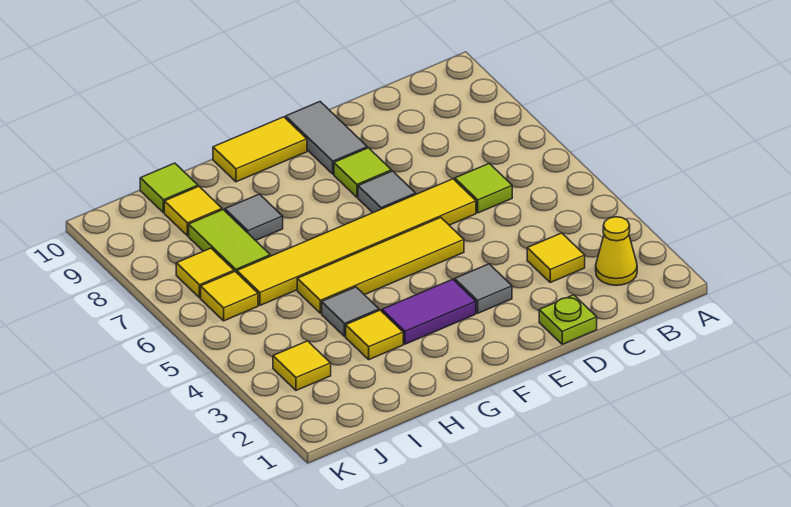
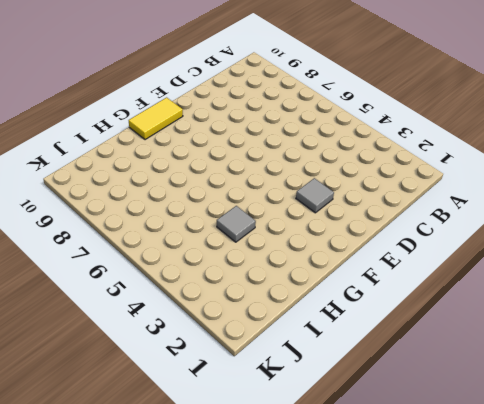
none -> yellow 1x1 cone [596,217,637,285]
none -> yellow 1x1 tile [527,233,585,282]
none -> lime 1x1 tile [455,163,512,213]

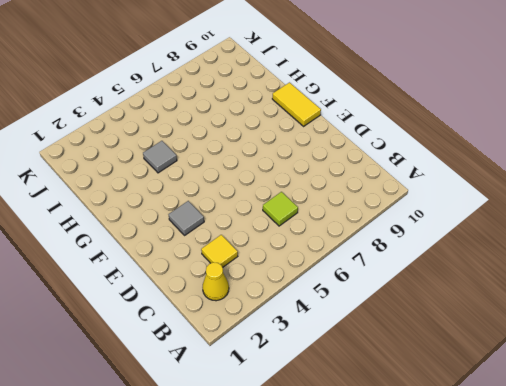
none -> lime 1x1 plate [539,295,597,344]
none -> yellow 1x6 tile [237,179,476,305]
none -> yellow 1x4 tile [297,218,464,313]

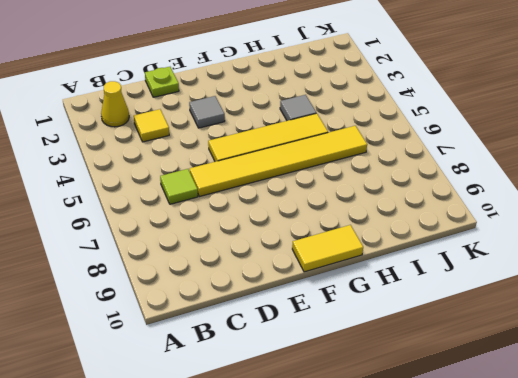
none -> grey 1x1 tile [358,171,416,213]
none -> lime 1x1 tile [334,148,391,197]
none -> grey 1x2 tile [286,102,367,174]

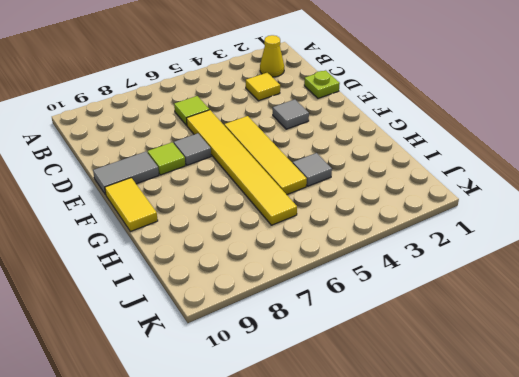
none -> purple 1x2 tile [382,279,476,344]
none -> yellow 1x1 tile [346,310,403,359]
none -> grey 1x1 tile [225,194,283,241]

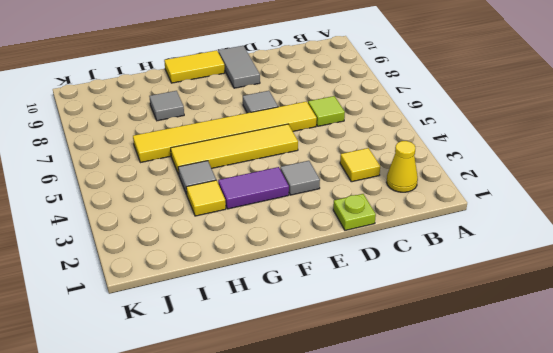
none -> lime 1x1 tile [334,148,391,197]
none -> lime 1x2 tile [189,210,270,273]
none -> yellow 1x1 tile [164,186,222,236]

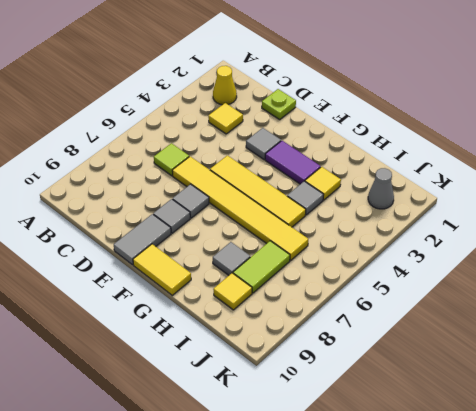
grey 1x1 tile [153,199,190,233] -> lime 1x1 tile [334,148,391,197]
grey 1x1 cone [368,168,394,209] -> none
none -> lime 1x1 tile [140,163,198,213]
none -> yellow 1x1 tile [273,341,331,390]
none -> yellow 1x1 tile [201,272,258,321]

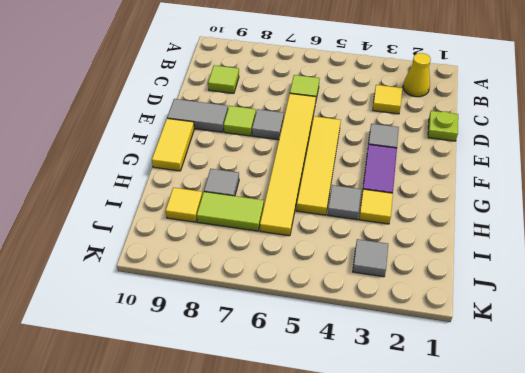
lime 1x1 tile [208,65,239,93] -> lime 1x1 tile moved to [140,163,198,213]
grey 1x1 tile [353,239,388,277] -> yellow 1x1 tile [273,341,331,390]
none -> yellow 1x1 tile [201,272,258,321]
none -> yellow 1x1 tile [176,248,234,298]

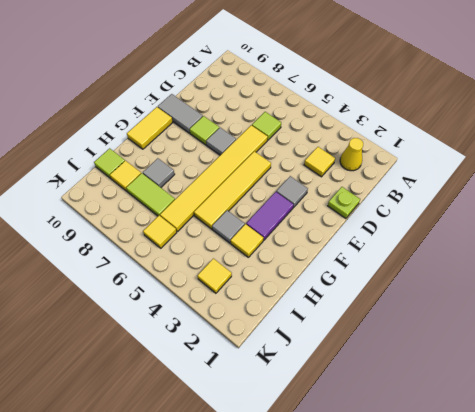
none -> yellow 1x1 tile [176,248,234,298]

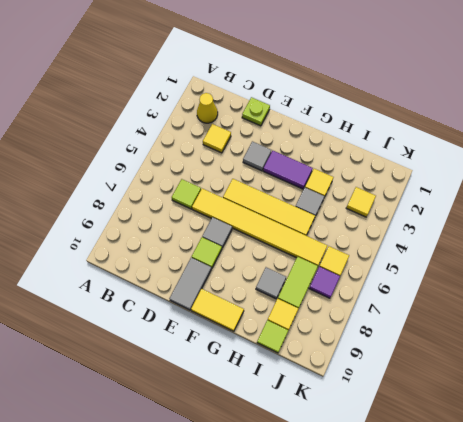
purple 1x1 tile [309,267,340,298] -> yellow 1x1 tile [176,248,234,298]

